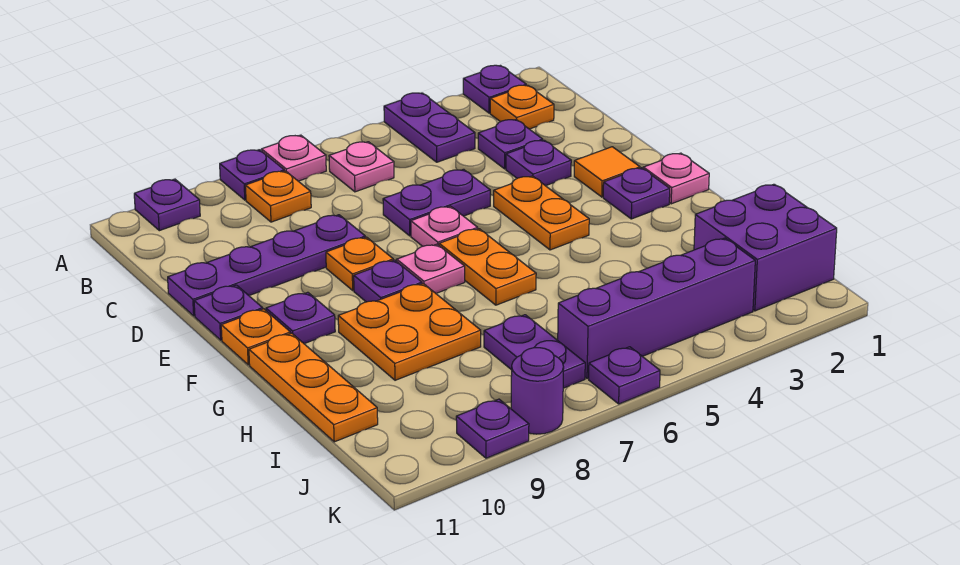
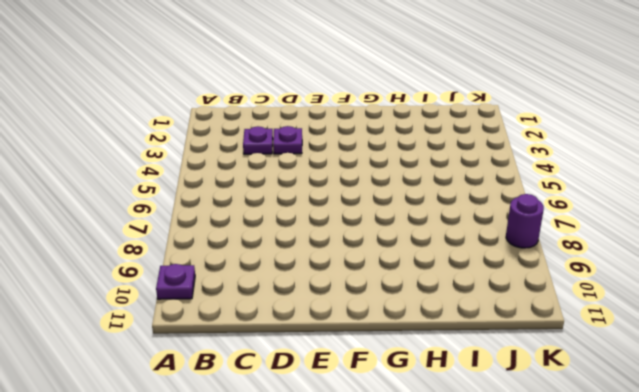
none -> purple 1x1 plate [463,65,526,113]
none -> purple 1x2 plate [384,93,475,162]
none -> pink 1x1 plate [262,135,326,181]
none -> purple 1x1 plate [220,150,284,200]

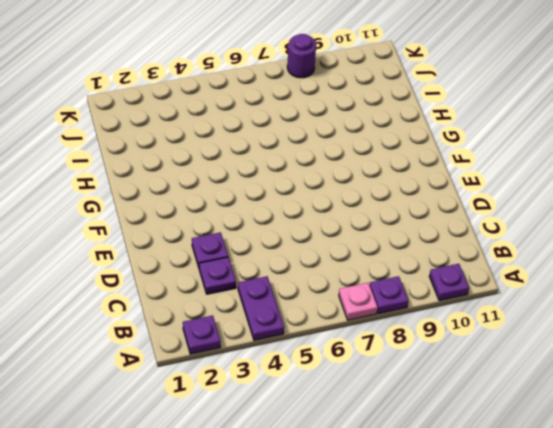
none -> orange 1x1 plate [490,85,554,129]
none -> pink 1x1 plate [329,142,394,192]
none -> orange 1x1 plate [245,171,311,222]
none -> purple 1x2 plate [383,169,490,236]

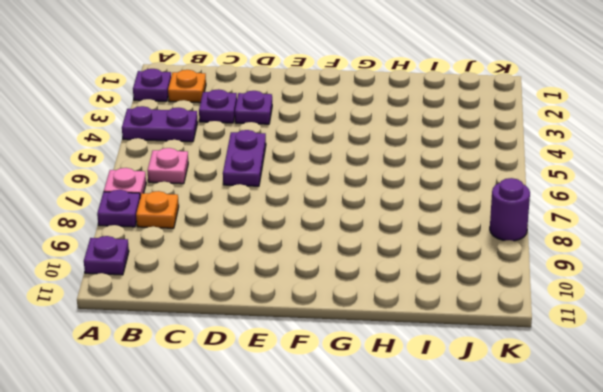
none -> purple 1x4 plate [168,215,365,316]
none -> orange 1x1 tile [574,147,640,197]
none -> orange 1x2 plate [494,176,589,250]
none -> pink 1x1 plate [411,206,478,246]

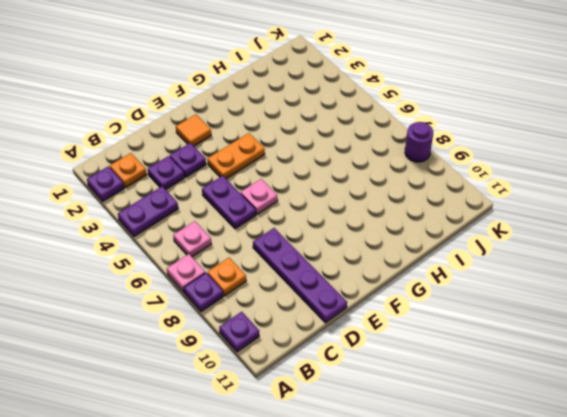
none -> orange 1x1 plate [326,237,393,290]
none -> purple 1x1 plate [194,285,263,340]
none -> pink 1x1 plate [643,153,709,204]
none -> purple 1x1 plate [603,168,670,219]

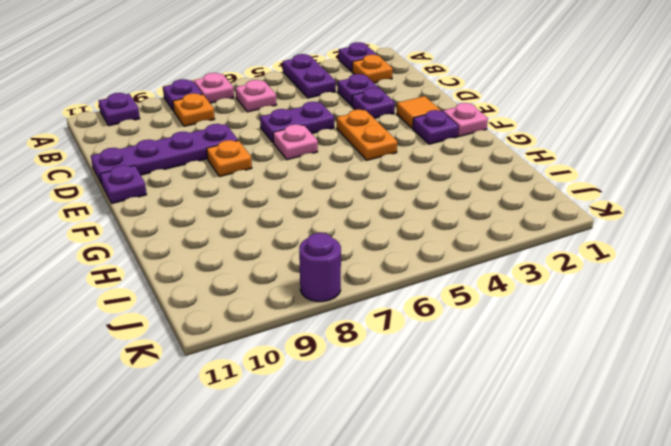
none -> orange 1x2 plate [439,229,536,305]
none -> pink 1x1 plate [397,244,465,293]
none -> purple 1x1 plate [354,260,422,302]
none -> purple 1x1 plate [266,292,335,344]

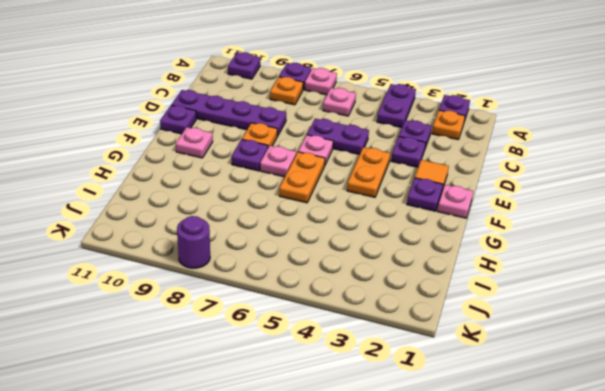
pink 1x1 plate [176,127,213,158] -> purple 1x1 plate [266,292,335,344]
none -> orange 1x1 plate [221,309,290,365]
none -> orange 2x2 plate [338,284,481,380]
none -> orange 1x3 plate [249,333,378,442]
none -> purple 2x2 brick [694,184,837,311]

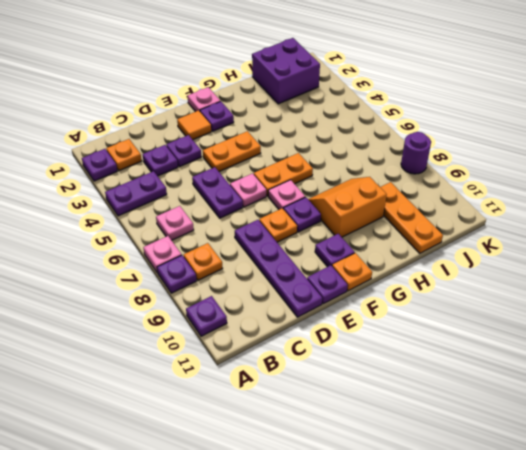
orange 2x2 slope [308,177,387,237] -> orange 2x2 plate [338,284,481,380]
orange 1x3 plate [380,182,443,253] -> orange 1x3 plate turned to [249,333,378,442]
none -> purple 1x2 plate [484,315,585,388]
none -> purple 1x4 brick [558,238,755,379]
none -> purple 1x1 plate [589,347,660,404]
none -> purple 1x1 plate [456,399,529,458]

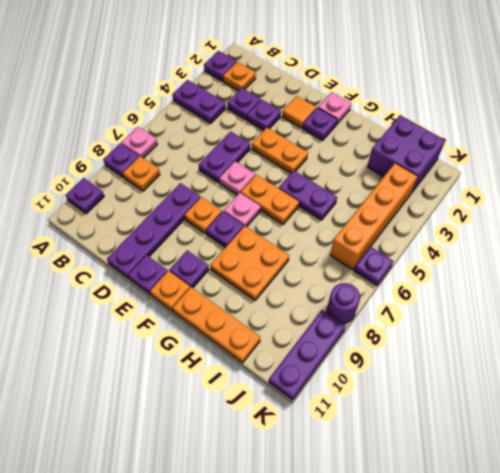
purple 1x2 plate [279,171,337,220] -> purple 1x2 plate moved to [484,315,585,388]
orange 1x4 brick [330,163,418,270] -> purple 1x4 brick [558,238,755,379]
purple 1x3 plate [269,310,345,400] -> purple 1x1 plate [456,399,529,458]
none -> pink 1x1 plate [329,142,394,192]

